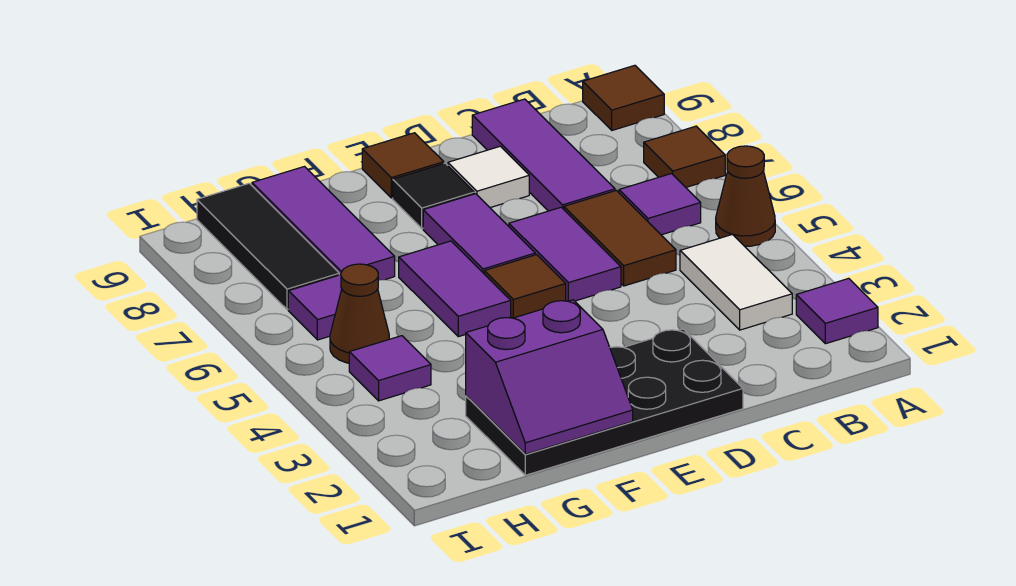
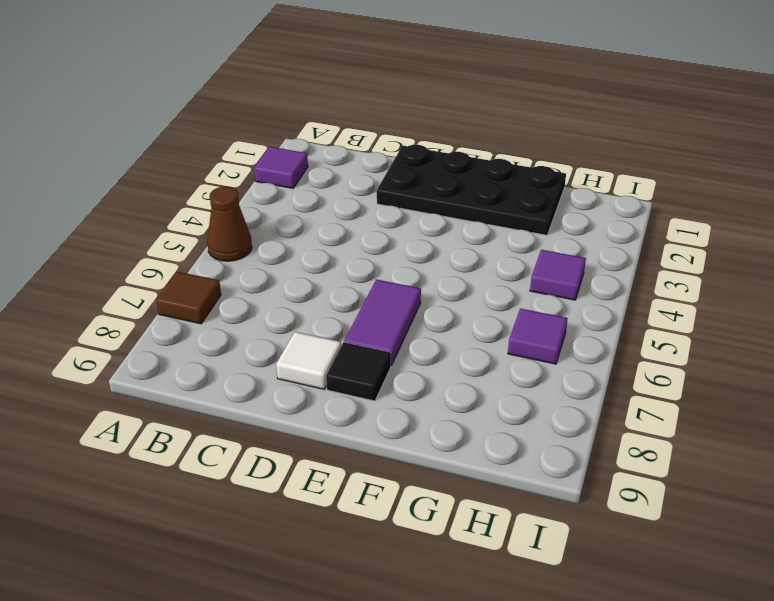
none -> brown 1x1 tile [583,65,664,130]
none -> white 1x2 tile [680,234,792,330]
none -> purple 1x1 tile [619,174,701,235]

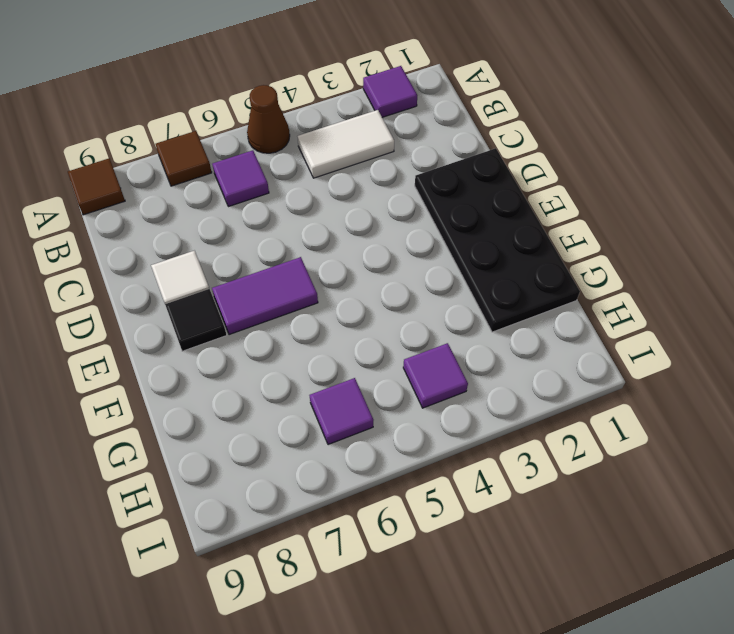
none -> brown 1x2 tile [564,190,676,286]
none -> purple 1x3 tile [472,99,615,211]
none -> purple 1x2 tile [509,207,621,301]

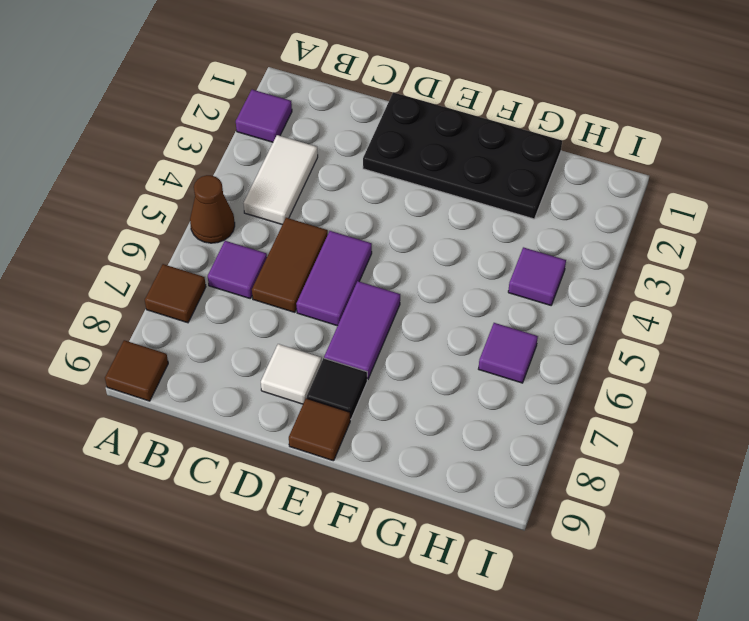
none -> purple 1x3 tile [472,99,615,211]
none -> brown 1x1 tile [484,255,566,318]
none -> purple 1x2 tile [399,241,511,337]

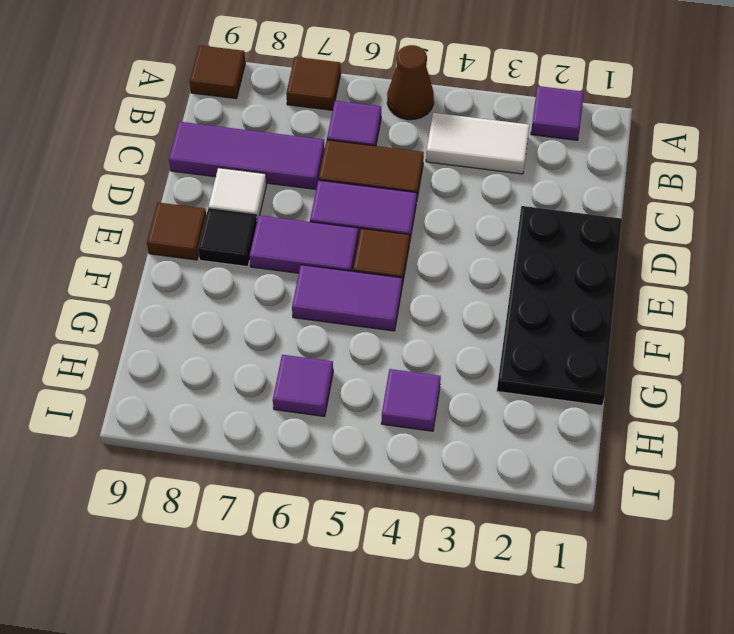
none -> purple 1x3 tile [252,167,395,280]
none -> brown 1x1 cone [330,264,389,363]
none -> black 1x3 tile [197,183,339,309]

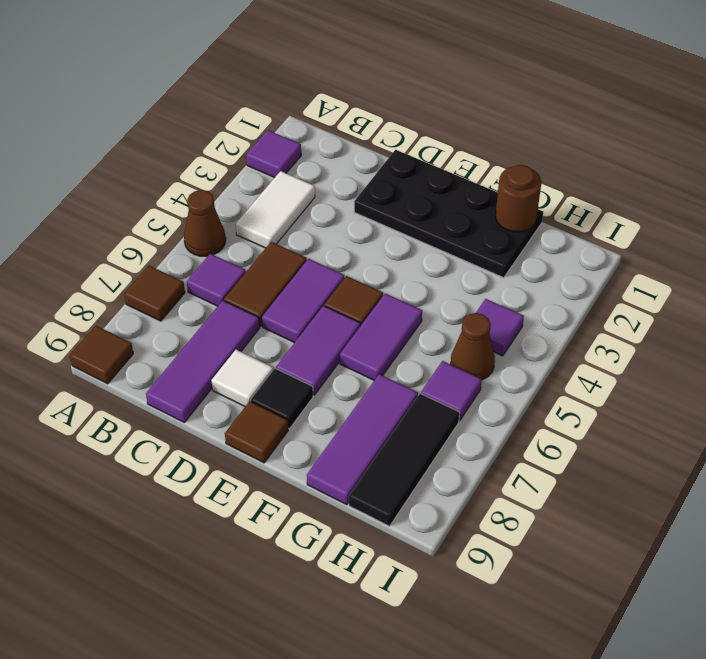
brown 1x1 round brick [496,165,541,232] -> purple 2x2 slope [466,300,633,454]

